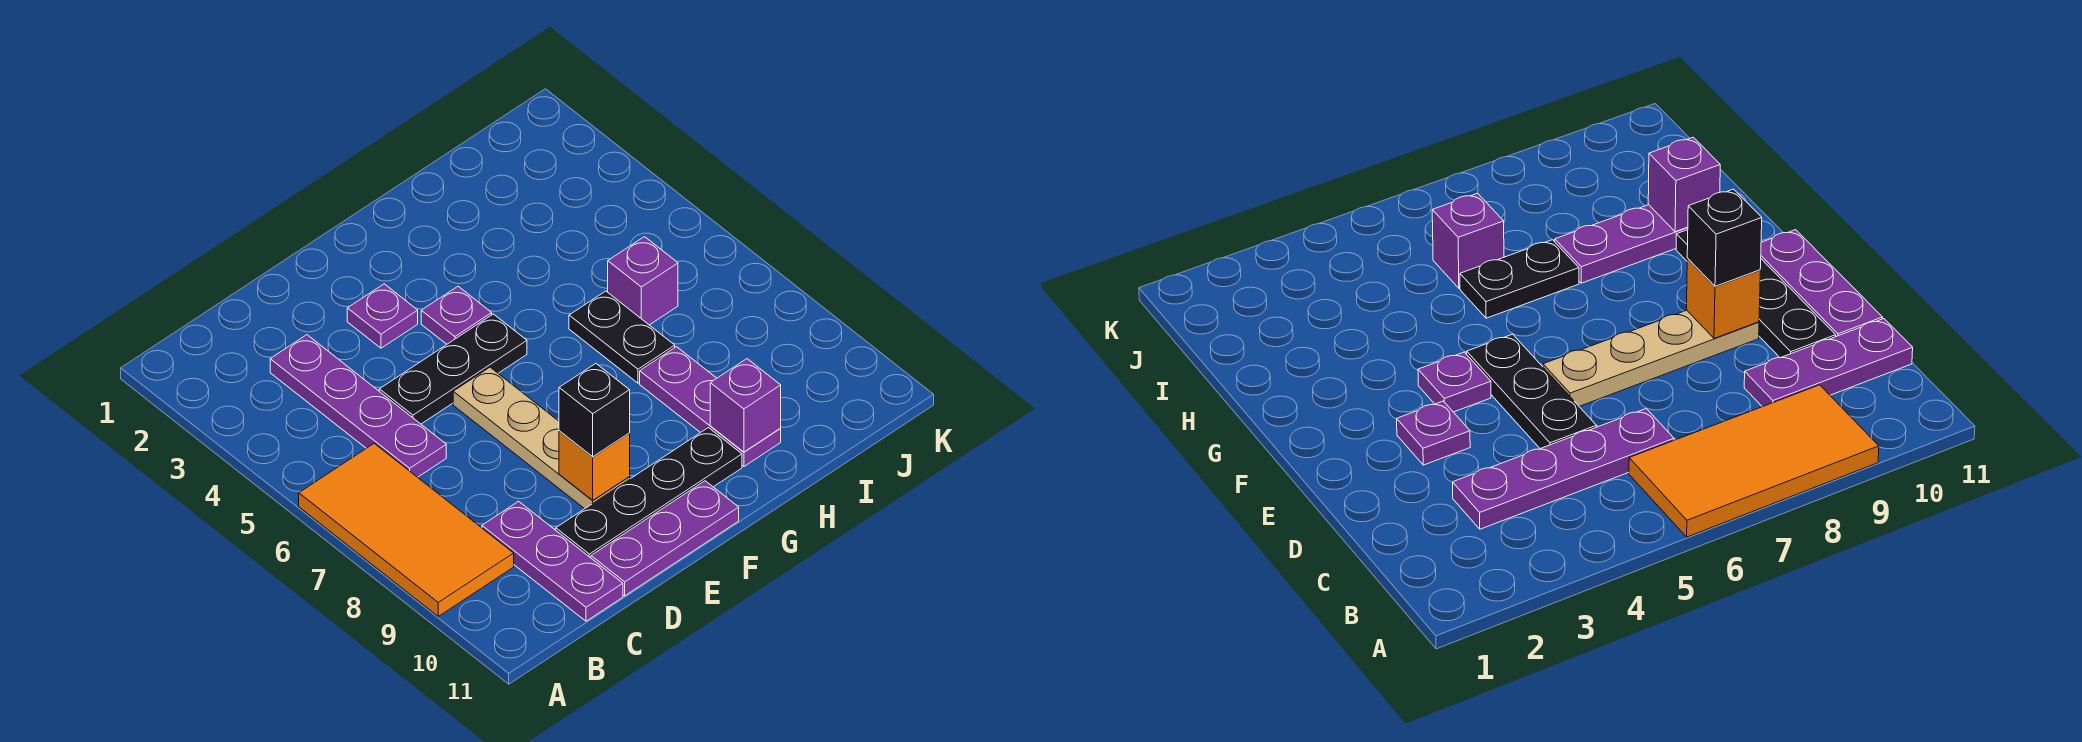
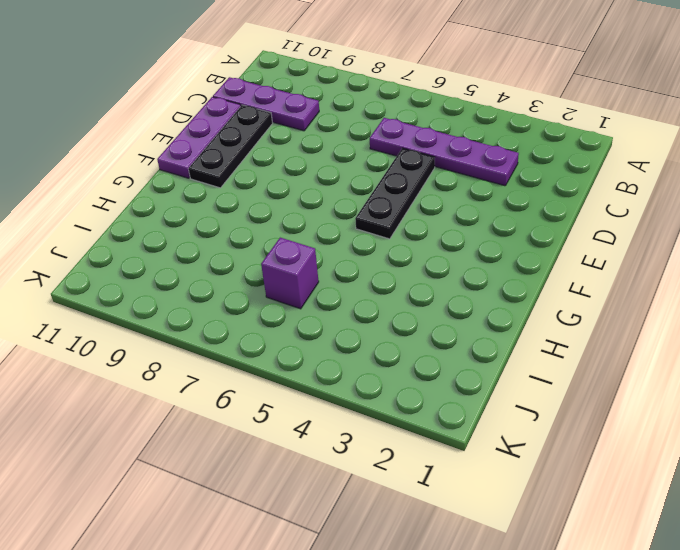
black 1x3 plate [188,105,273,188] -> black 1x4 plate [556,428,742,558]
none -> orange 2x4 tile [299,443,514,616]
none -> purple 1x1 plate [347,284,418,348]
none -> tan 1x4 plate [453,367,630,509]

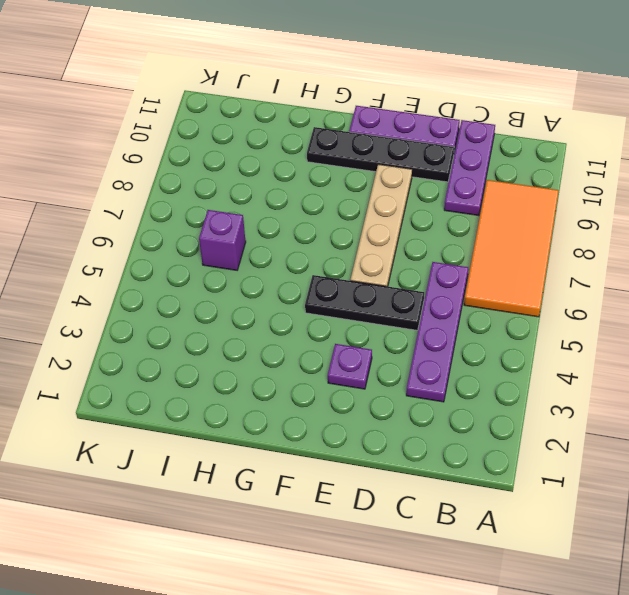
none -> purple 1x1 plate [421,286,492,344]
none -> black 1x2 plate [569,291,675,383]
none -> purple 1x3 plate [640,347,781,466]

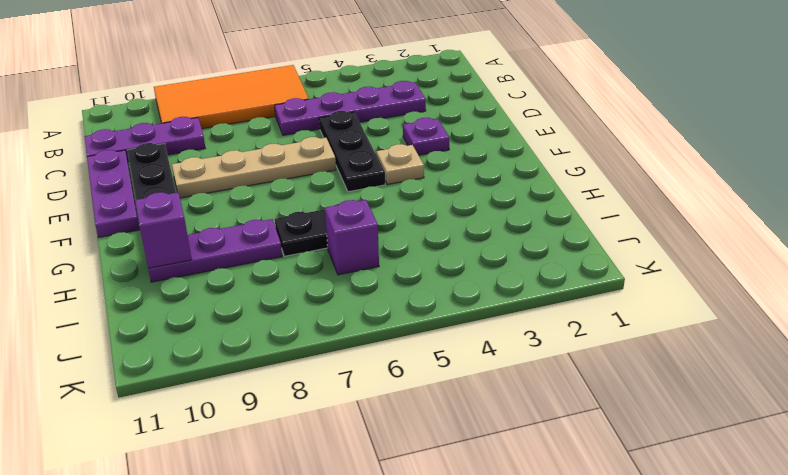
tan 1x1 plate [376,144,424,185] -> purple 1x1 plate [421,286,492,344]
none -> orange 1x1 brick [559,431,630,500]
none -> black 1x1 brick [559,364,630,457]

